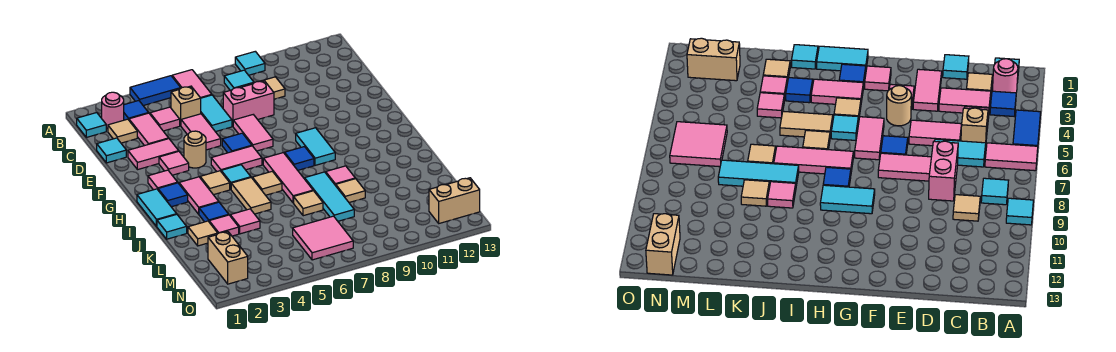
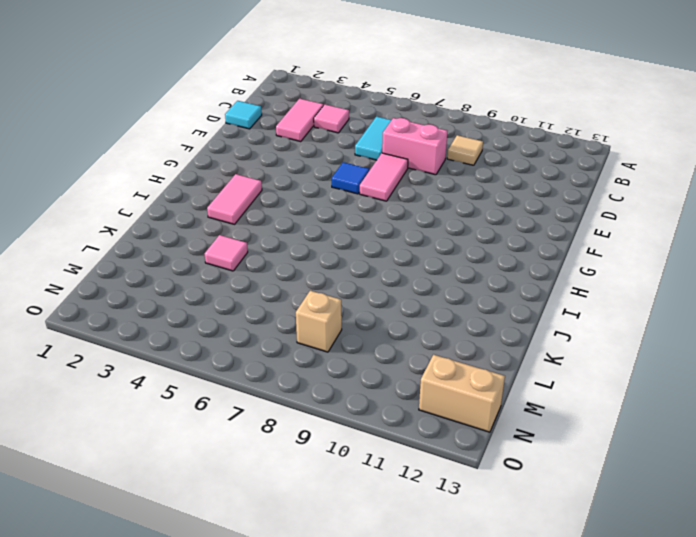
tan 1x1 brick [296,291,342,352] -> tan 1x1 brick moved to [171,86,201,126]
none -> blue 1x2 tile [130,76,181,106]
none -> pink 1x2 tile [172,70,212,98]
none -> cyan 1x1 tile [235,51,265,75]
none -> cyan 1x1 tile [77,113,106,137]

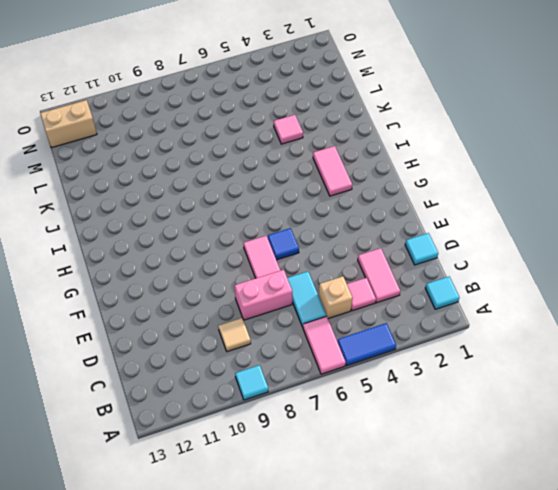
none -> pink 1x1 round brick [102,92,124,129]
none -> blue 1x1 tile [124,101,149,120]
none -> cyan 1x1 tile [224,70,254,90]
none -> tan 1x1 tile [108,119,137,143]

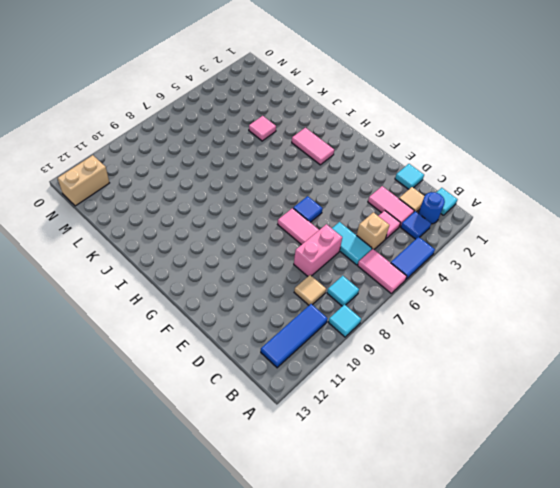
blue 1x1 round brick [418,192,445,224] -> pink 1x1 round brick [102,92,124,129]
blue 1x3 tile [261,304,328,368] -> none
none -> pink 1x2 tile [181,114,221,150]
none -> pink 1x2 tile [128,139,178,170]
none -> pink 1x1 tile [159,151,189,175]
none -> tan 1x1 round brick [184,131,206,168]

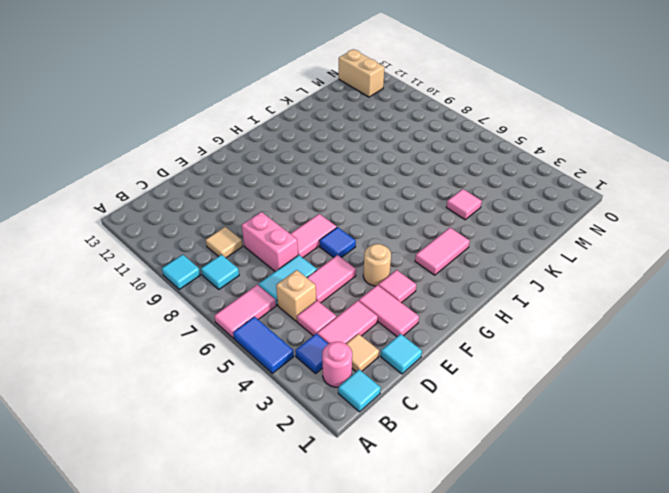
none -> pink 1x1 tile [148,170,178,190]
none -> pink 1x2 tile [211,146,262,172]
none -> cyan 1x2 tile [296,128,335,165]
none -> cyan 1x2 tile [137,189,176,227]

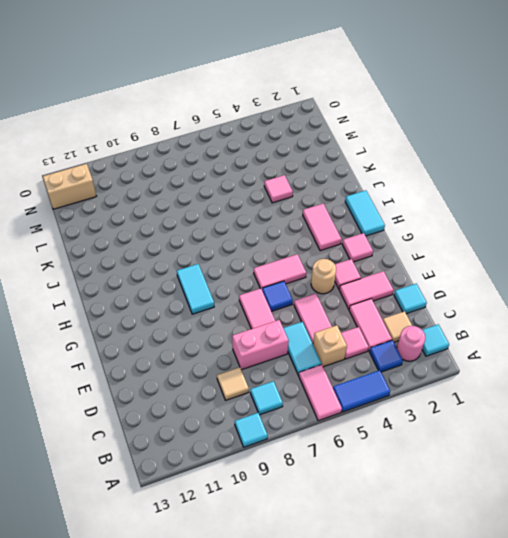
none -> blue 1x1 tile [158,183,188,207]
none -> tan 1x1 tile [200,171,230,195]
none -> cyan 1x1 tile [221,165,251,189]
none -> pink 1x3 tile [263,153,313,203]

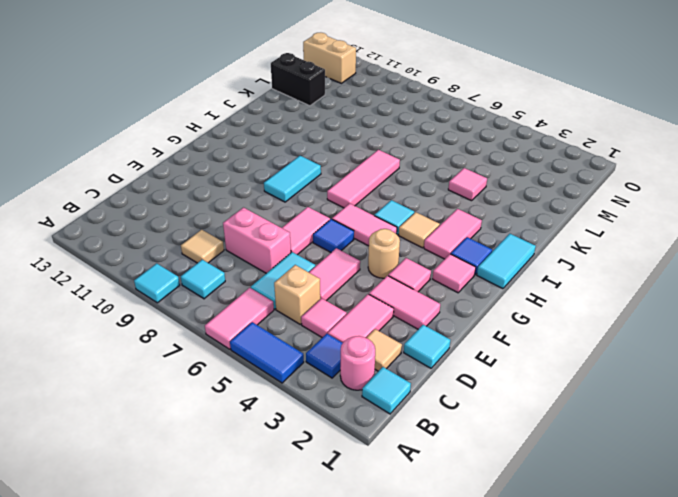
black 1x2 brick [271,53,325,106] -> none
none -> blue 1x1 tile [285,147,314,170]
none -> tan 1x2 tile [231,178,271,214]
none -> tan 1x1 tile [252,171,282,195]
none -> cyan 1x1 tile [157,214,187,239]

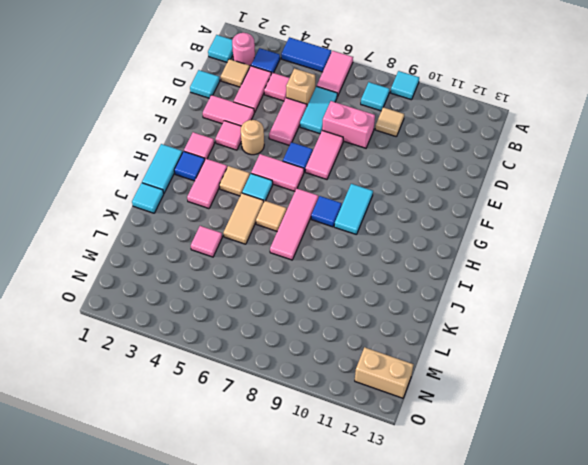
none -> blue 1x1 tile [199,202,229,222]
none -> cyan 1x3 tile [305,172,354,221]
none -> pink 1x1 tile [326,166,355,185]
none -> tan 1x1 tile [188,221,218,246]

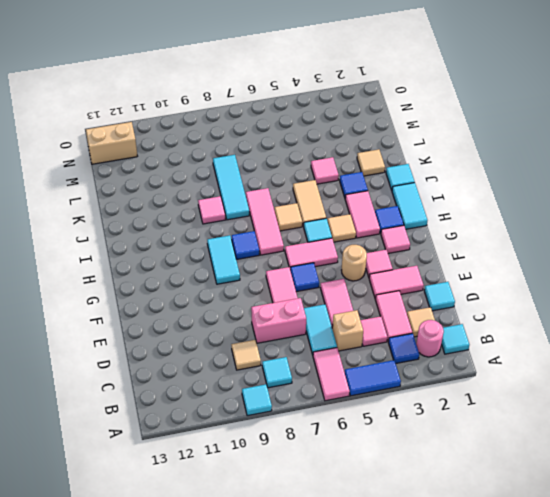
none -> pink 1x1 tile [209,215,239,236]
none -> tan 1x1 tile [294,191,323,216]
none -> tan 1x1 tile [335,179,365,202]
none -> tan 1x2 brick [208,232,248,284]

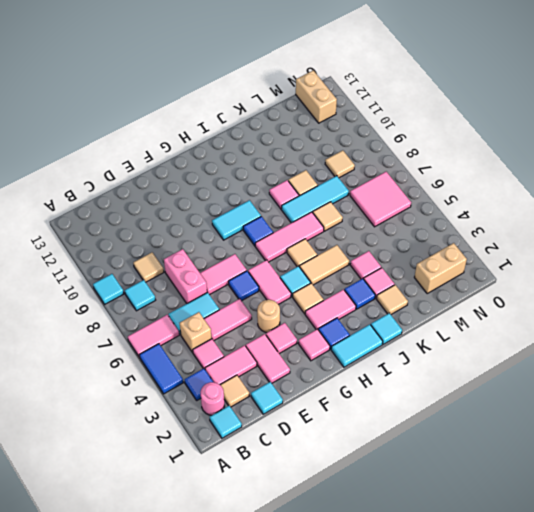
tan 1x1 tile [325,150,355,178] -> none

